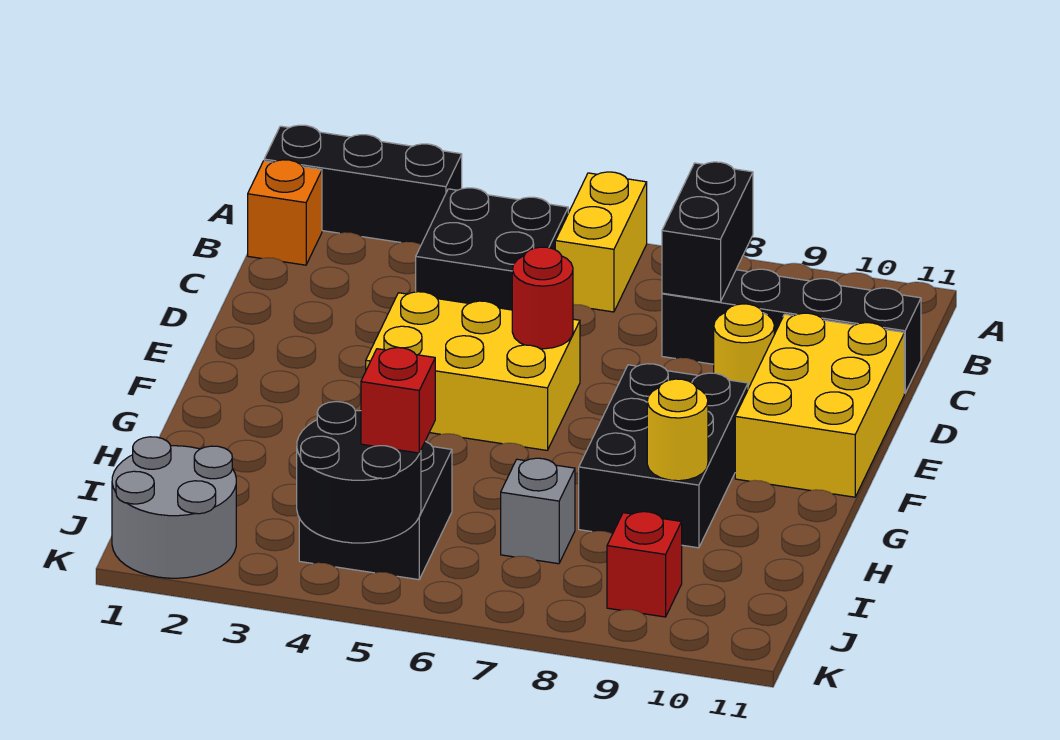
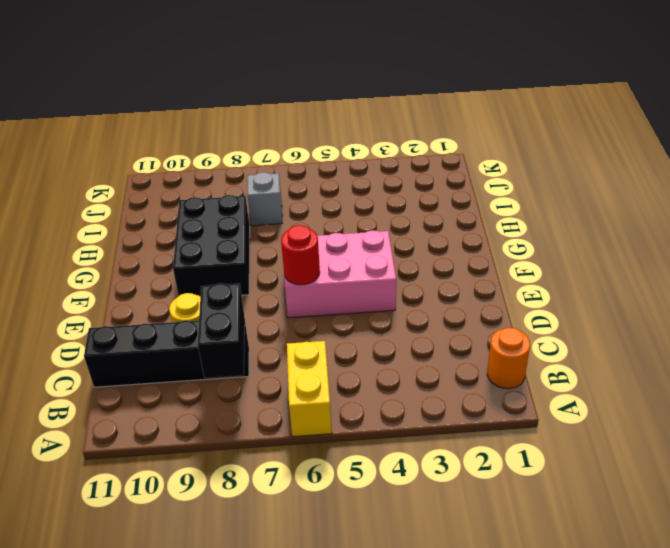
orange 1x1 round brick [487,328,530,389] -> orange 1x1 brick [248,160,322,265]
pink 2x3 brick [284,230,396,318] -> yellow 2x3 brick [366,292,580,450]
none -> black 1x3 brick [264,125,462,245]
none -> black 2x2 brick [416,188,568,310]
none -> yellow 2x3 brick [735,313,904,497]

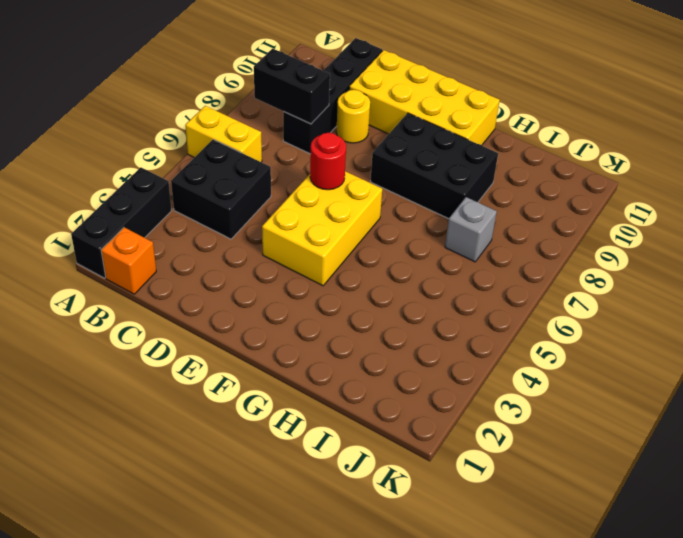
yellow 2x4 brick [349,50,500,145] -> yellow 2x3 brick [735,313,904,497]
none -> black 2x2 brick [299,441,452,580]
none -> grey 2x2 round brick [112,437,236,578]
none -> red 1x1 brick [607,512,682,617]

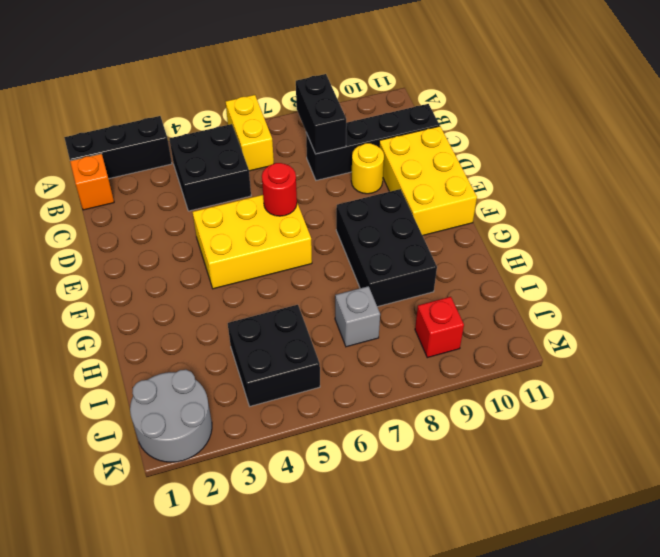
none -> yellow 1x1 round brick [647,379,708,481]
none -> black 2x2 round brick [297,402,421,543]
none -> red 1x1 brick [361,348,435,453]

